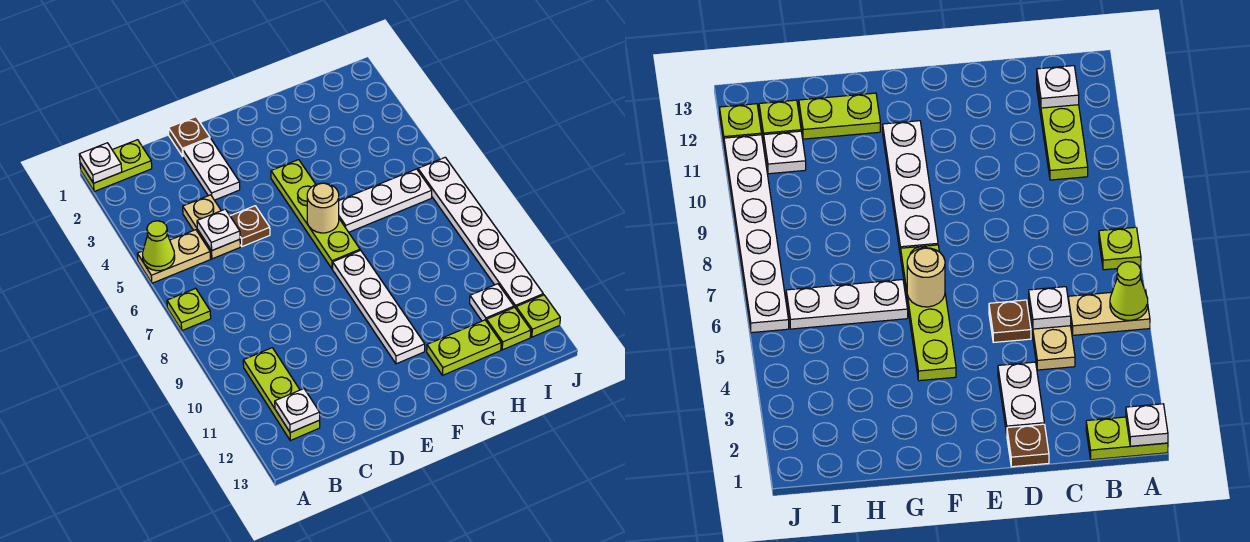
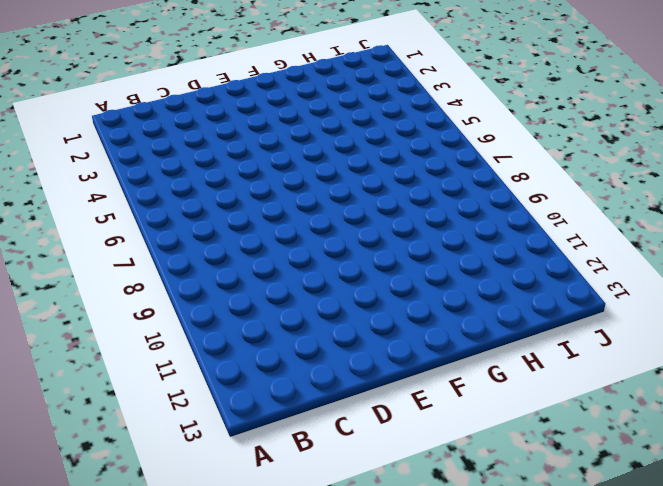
none -> lime 1x2 plate [80,140,152,192]
none -> tan 1x2 plate [137,230,210,283]
none -> lime 1x1 plate [167,288,211,331]

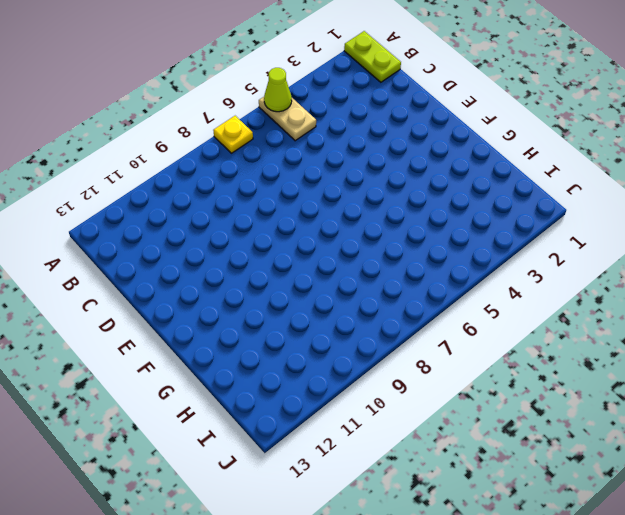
yellow 1x1 plate [213,116,253,153] -> lime 1x1 plate [167,288,211,331]
none -> lime 1x3 plate [243,348,320,440]
none -> tan 1x2 plate [183,195,240,259]
none -> brown 1x1 plate [168,117,210,156]

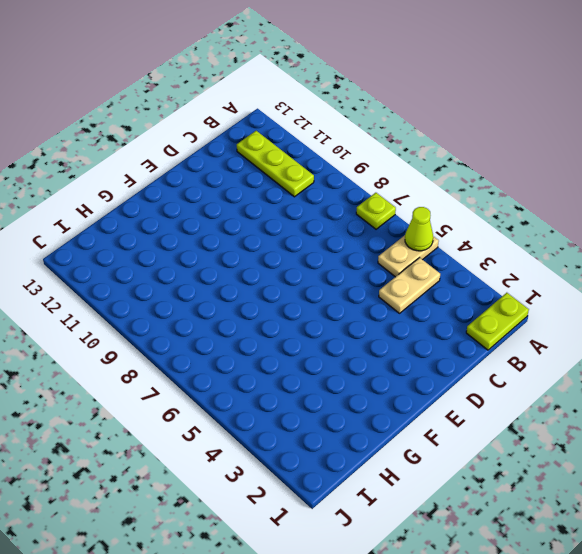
tan 1x2 plate [379,258,440,313] -> tan 1x2 plate turned to [183,195,240,259]
none -> brown 1x1 plate [168,117,210,156]
none -> white 1x2 plate [183,139,240,200]
none -> brown 1x1 plate [230,206,270,247]

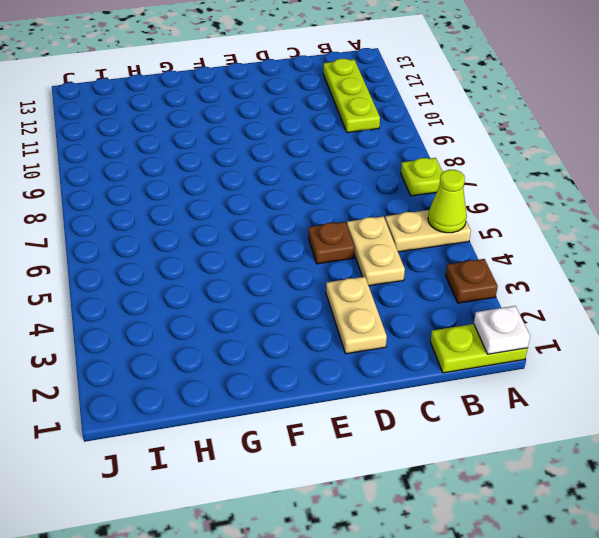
brown 1x1 plate [446,259,498,303] -> brown 1x1 plate moved to [168,117,210,156]
tan 1x2 plate [326,277,387,354] -> white 1x2 plate [183,139,240,200]
none -> lime 1x4 plate [271,160,360,269]
none -> white 1x4 plate [333,250,425,364]
none -> white 1x3 plate [339,169,432,232]

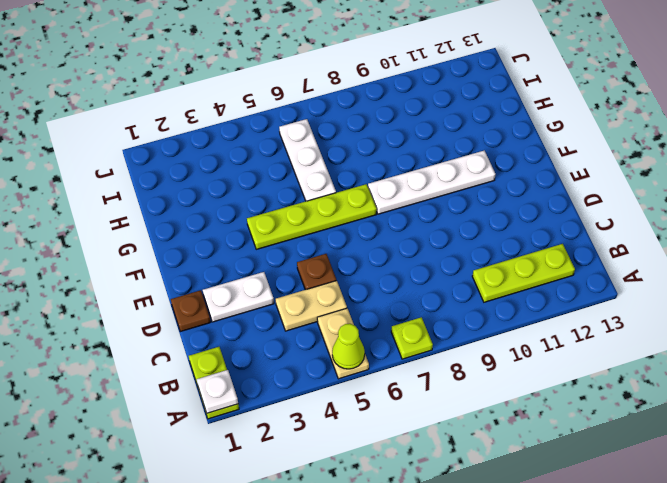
none -> lime 1x2 plate [427,320,501,375]
none -> white 1x1 plate [470,284,514,321]
none -> lime 1x1 plate [487,307,531,350]

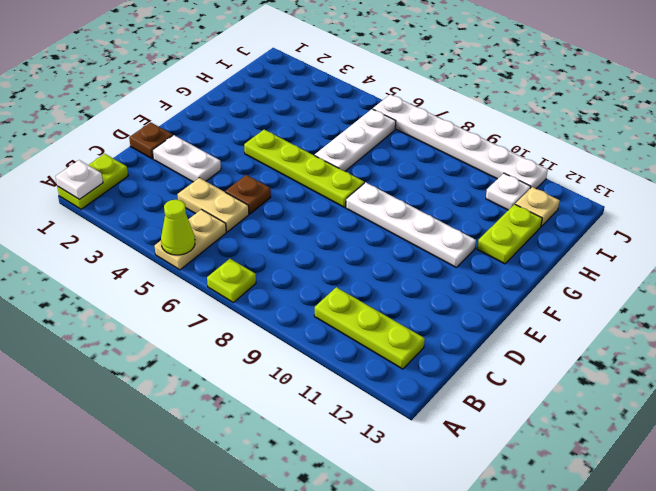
tan 1x1 plate [515,187,560,226] -> lime 1x1 plate [487,307,531,350]
none -> lime 1x1 plate [516,295,560,337]
none -> white 1x1 plate [275,389,320,433]
none -> white 1x1 plate [197,209,240,250]

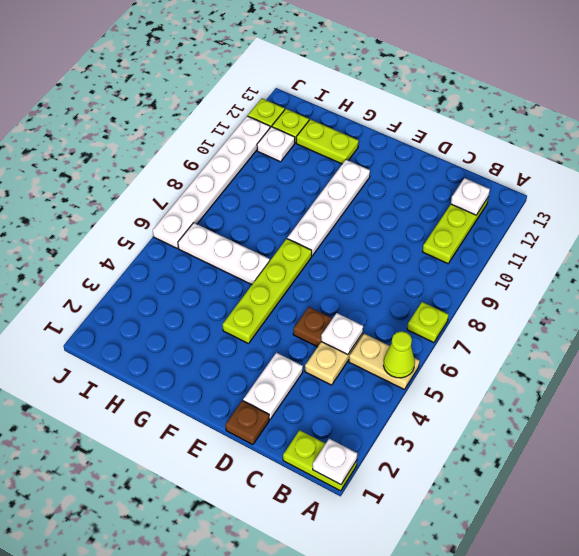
none -> tan 1x1 round brick [307,183,339,233]

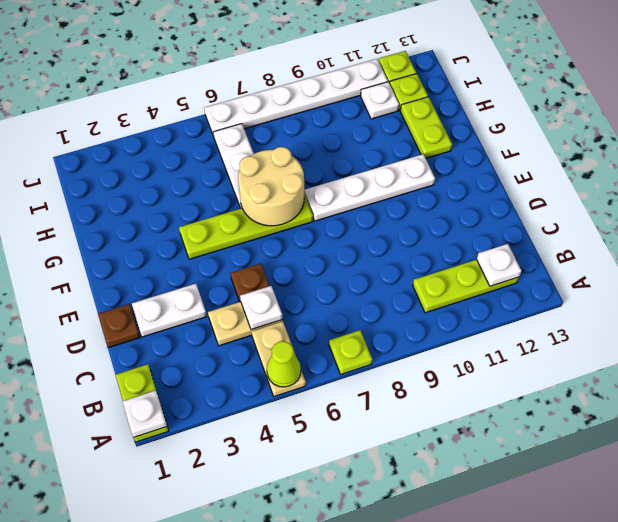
tan 2x2 round brick [238,147,304,226] -> tan 1x1 round brick [307,183,339,233]

